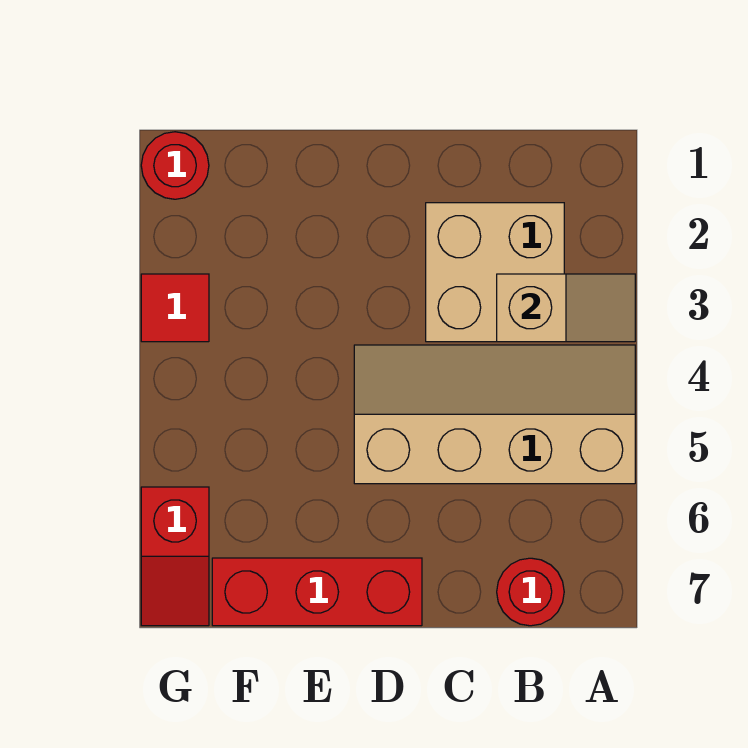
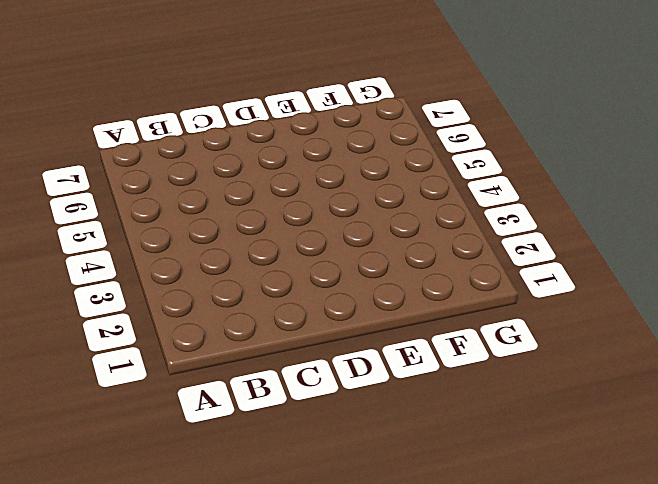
none -> tan 2x4 slope [354,345,635,484]
none -> tan 2x2 brick [426,203,564,342]

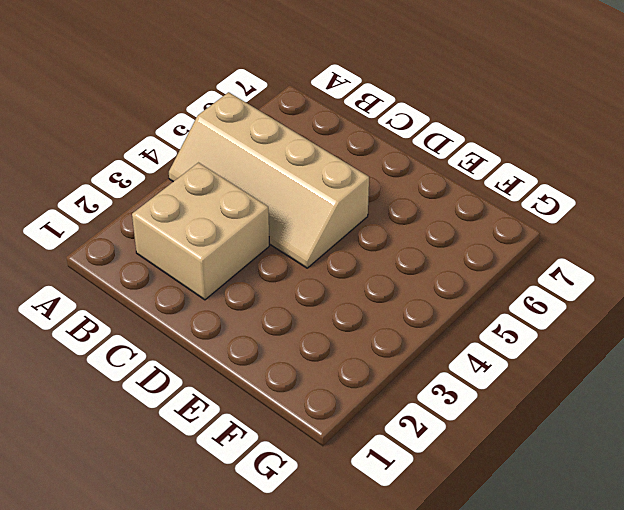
none -> red 1x1 round brick [497,558,564,626]
none -> red 1x3 brick [212,558,422,626]

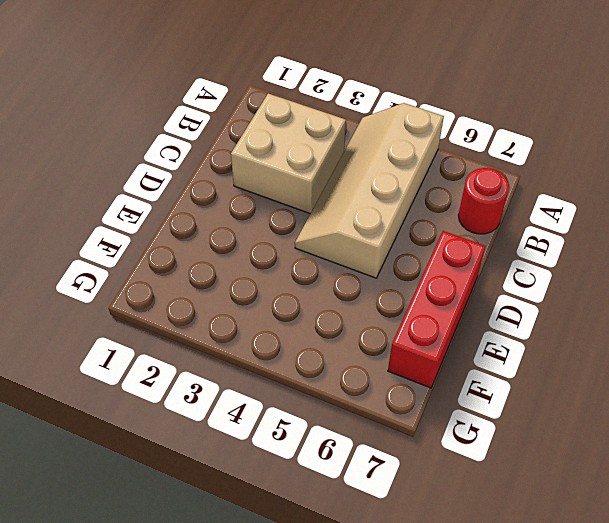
none -> red 1x1 round brick [141,132,209,199]
none -> red 1x1 tile [141,274,209,342]

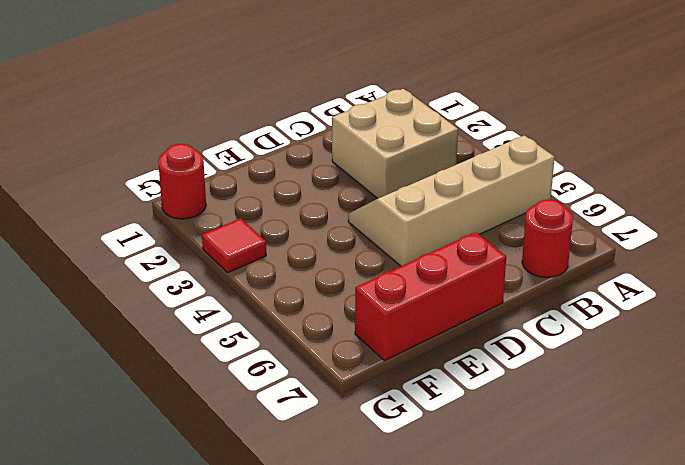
none -> red 1x2 slope [141,487,209,626]
none -> tan 1x2 slope [497,274,635,342]

